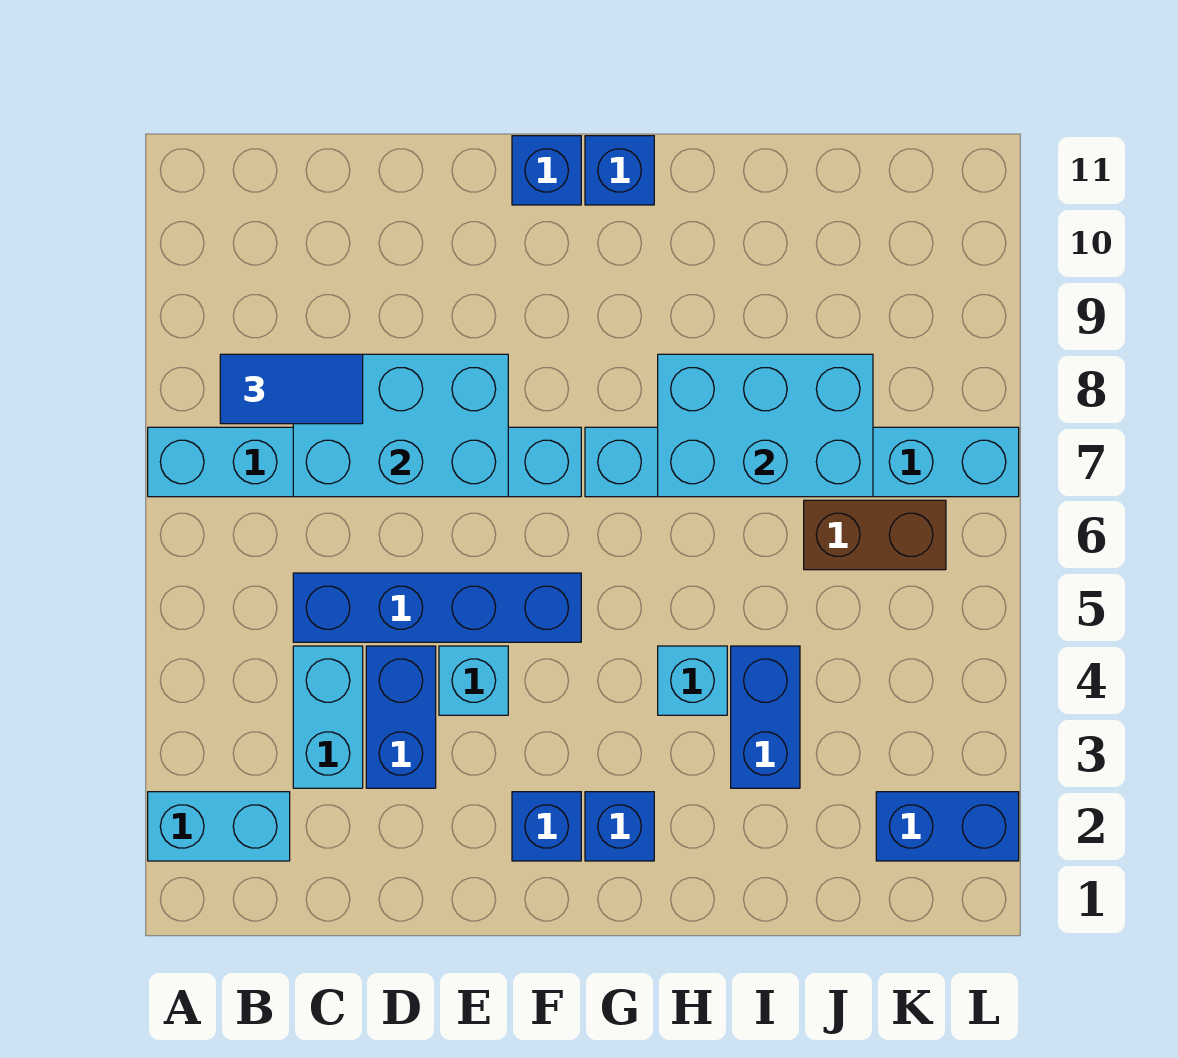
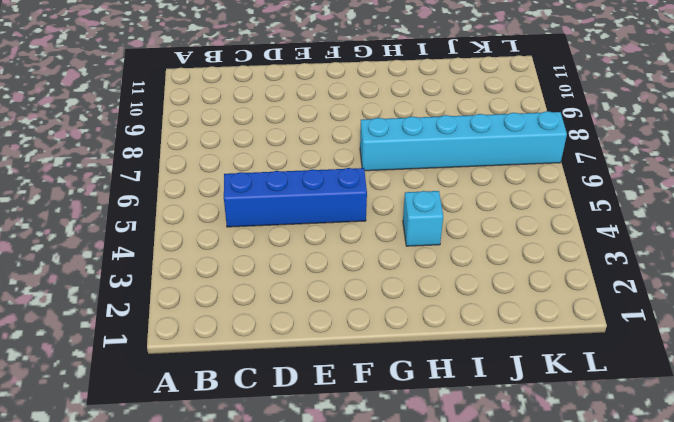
none -> cyan 1x2 brick [148,792,290,861]
none -> cyan 1x6 brick [148,427,581,497]
none -> cyan 1x2 brick [293,646,363,788]

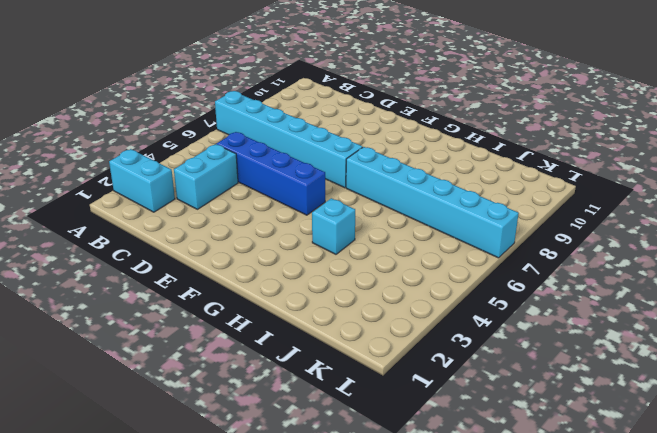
none -> blue 1x2 brick [366,646,436,788]
none -> cyan 1x1 brick [439,646,508,715]
none -> blue 1x1 brick [512,792,581,861]

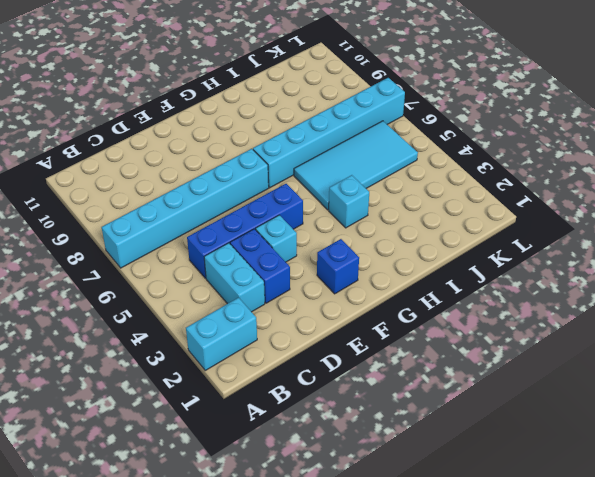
cyan 2x4 tile [294,121,418,210] -> brown 1x2 brick [804,500,946,570]
none -> blue 1x1 brick [512,136,581,205]
none -> blue 1x1 brick [585,792,654,861]
none -> blue 1x1 brick [585,136,654,205]

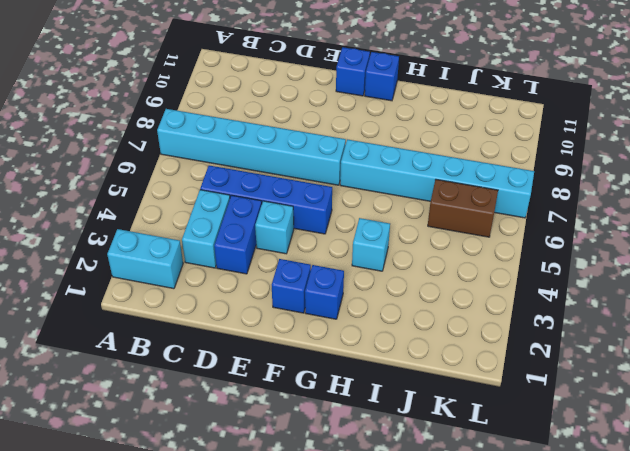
none -> blue 1x2 brick [731,646,800,788]
none -> blue 1x2 brick [876,792,1019,861]
none -> cyan 2x3 brick [293,354,508,497]

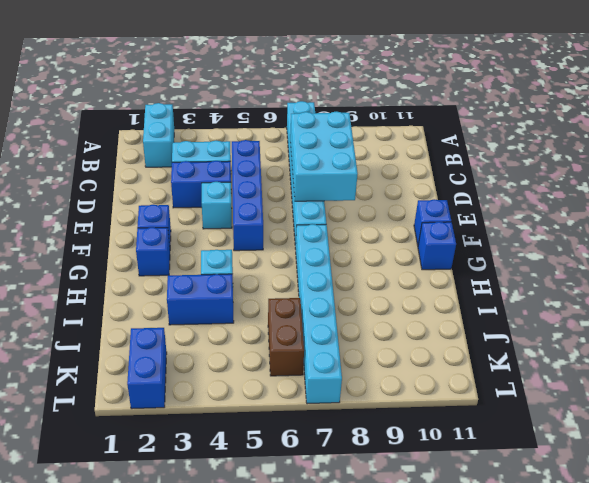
none -> cyan 2x3 brick [658,354,873,497]
none -> blue 1x2 tile [220,354,363,424]

